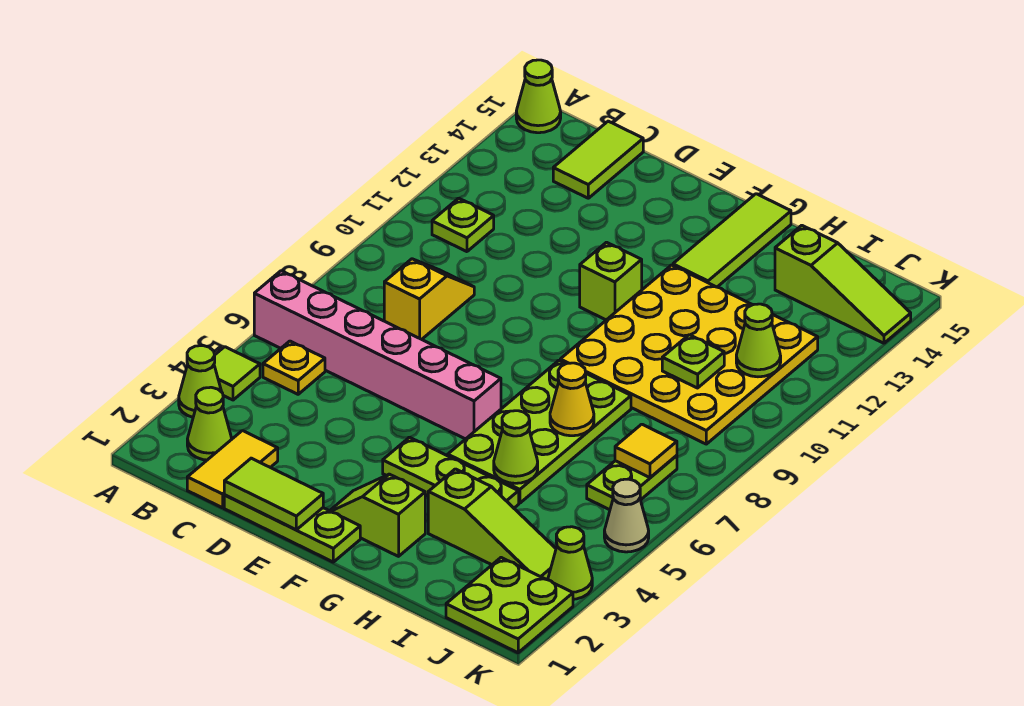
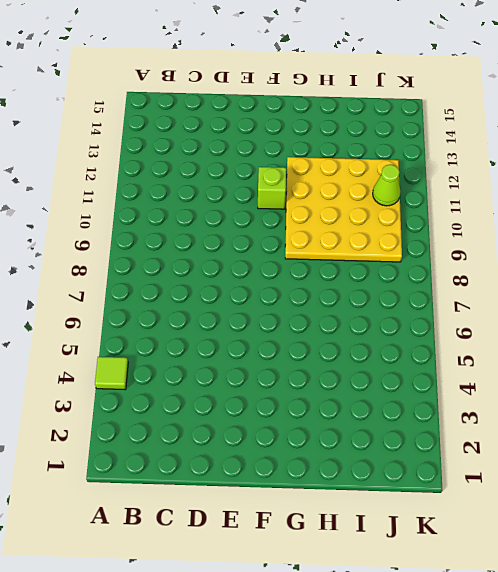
none -> lime 1x1 cone [179,346,222,417]
none -> pink 1x6 brick [254,271,501,439]
none -> lime 1x1 cone [516,60,561,133]

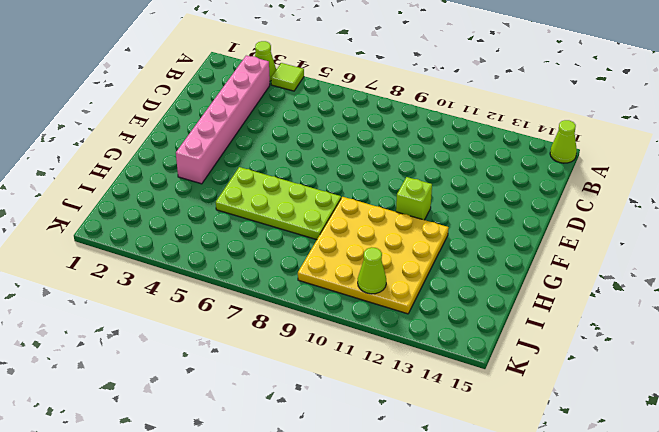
pink 1x6 brick [176,55,270,184] -> pink 1x6 brick moved to [254,271,501,439]
none -> lime 1x1 cone [187,387,232,460]
none -> yellow 1x1 plate [263,341,325,394]
none -> lime 1x1 plate [432,198,494,252]

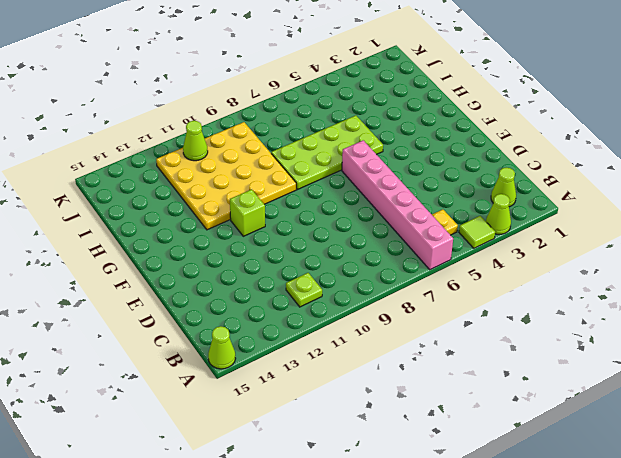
none -> yellow 1x2 tile [187,431,278,508]
none -> yellow 1x2 slope [384,259,474,339]
none -> lime 1x2 tile [553,121,643,198]

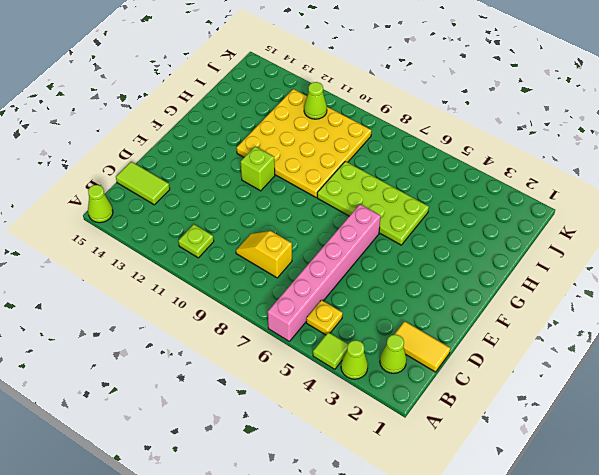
none -> lime 1x3 plate [224,495,360,562]
none -> lime 1x2 slope [330,474,425,556]
none -> lime 1x3 plate [383,437,519,508]

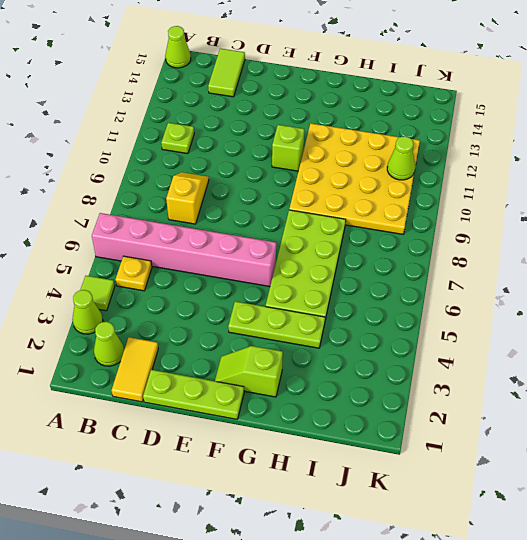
none -> lime 1x3 tile [673,194,791,287]
none -> lime 1x3 slope [428,469,556,580]
none -> lime 1x3 slope [775,225,911,343]

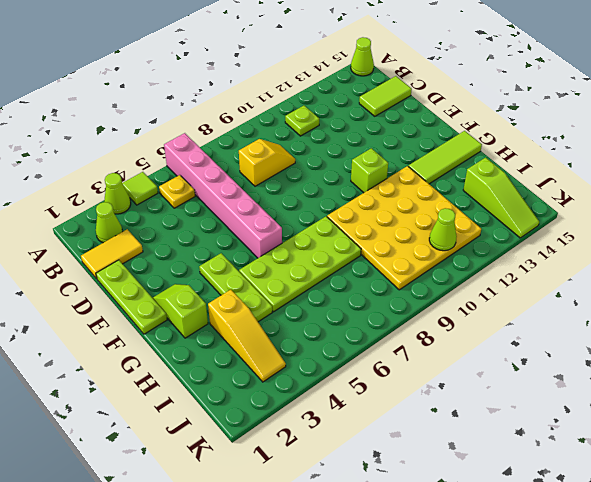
yellow 1x3 slope [208,290,286,382] -> lime 1x3 slope [428,469,556,580]
none -> lime 2x2 plate [446,558,573,653]
none -> lime 1x2 plate [587,456,677,510]
none -> lime 1x1 cone [548,527,592,599]

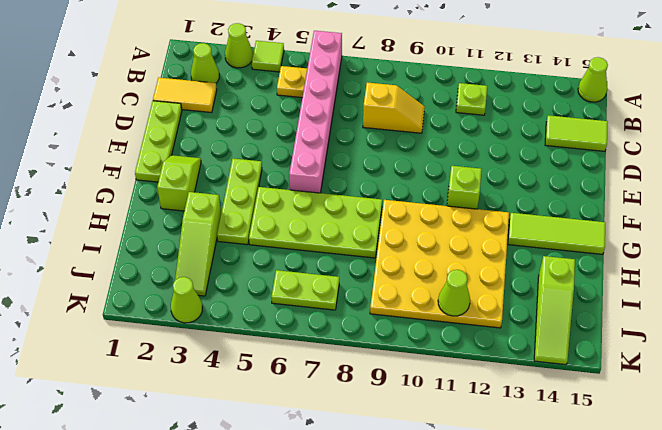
none -> lime 2x2 plate [446,558,573,653]
none -> tan 1x1 cone [604,479,649,552]
none -> lime 1x2 tile [224,458,323,530]

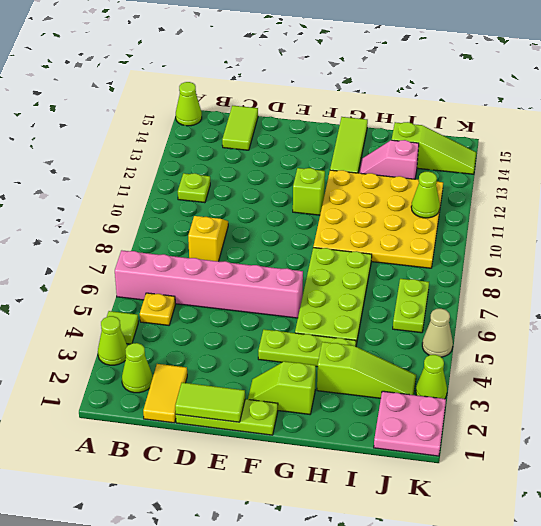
pink 1x2 slope [359,140,419,179] -> none
pink 2x2 plate [374,391,446,456] -> lime 2x2 plate [446,558,573,653]
none -> lime 1x1 cone [494,411,538,483]
none -> yellow 1x1 cone [550,363,594,436]
none -> lime 1x1 plate [662,335,724,388]

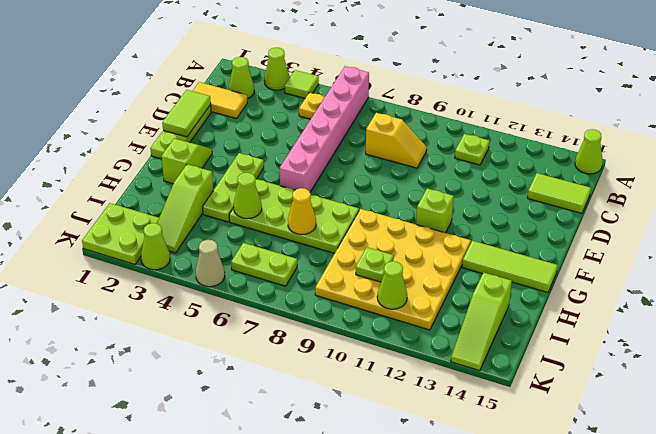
none -> yellow 1x1 tile [615,424,677,478]

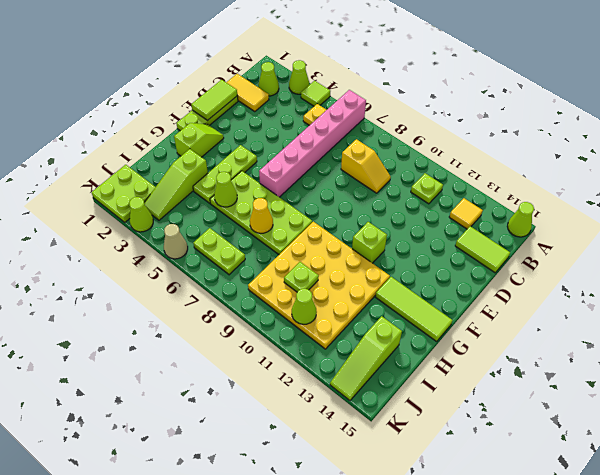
yellow 1x1 tile [449,198,483,229] -> yellow 1x1 tile moved to [615,424,677,478]

